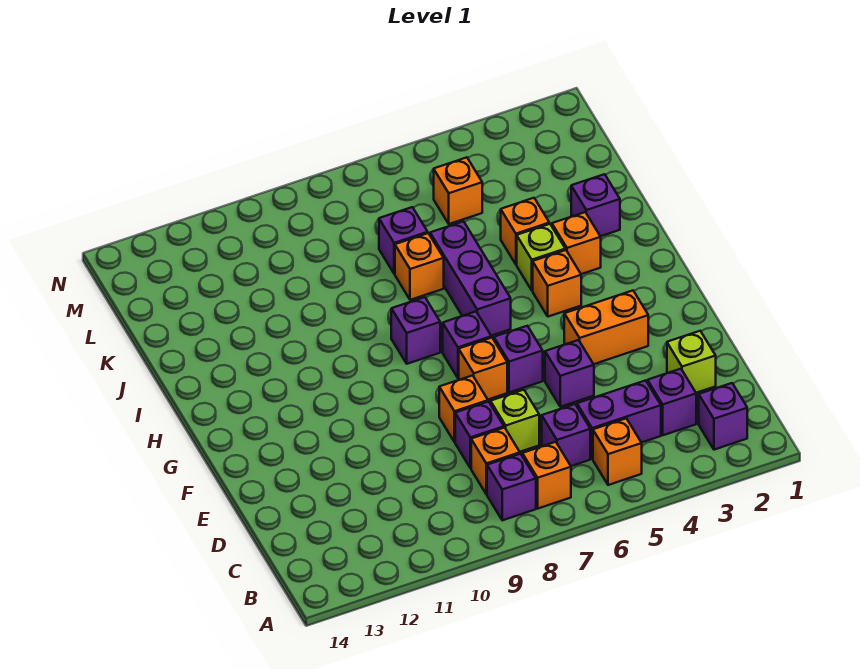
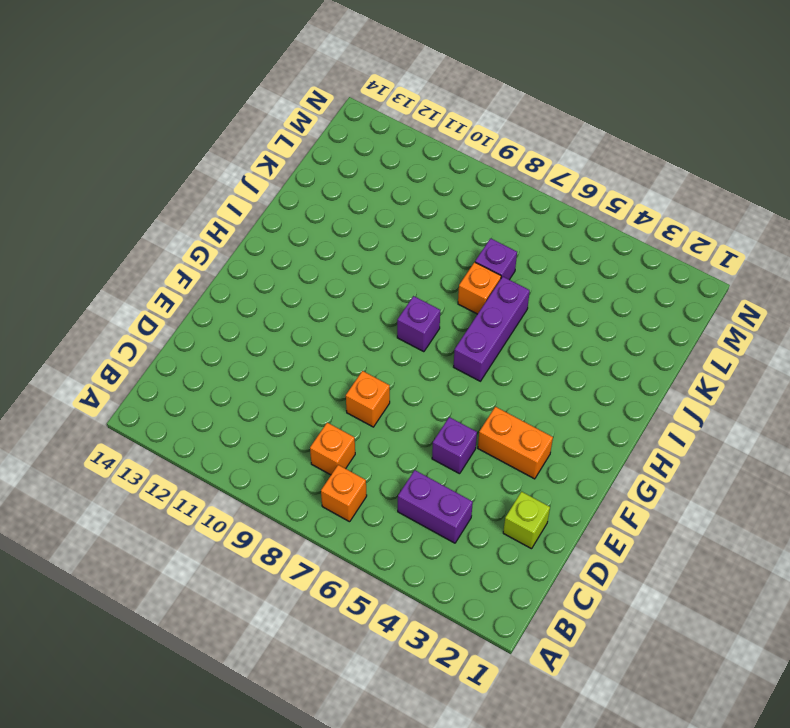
none -> purple 1x1 brick [699,383,747,450]
none -> orange 1x1 brick [593,418,642,485]
none -> purple 1x1 brick [487,454,536,520]

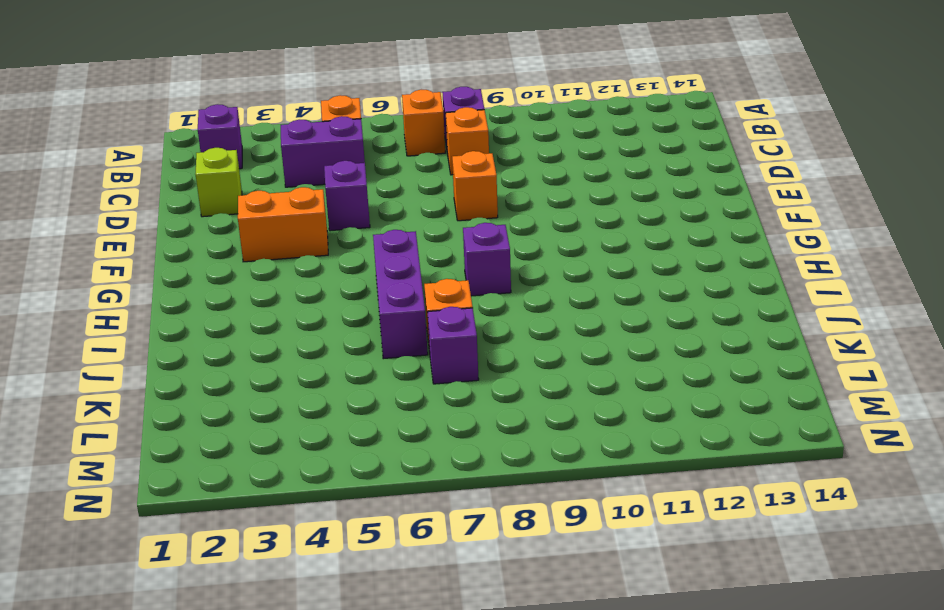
none -> purple 1x1 brick [648,369,696,435]
none -> purple 1x1 brick [542,404,590,466]
none -> lime 1x1 brick [491,390,539,452]

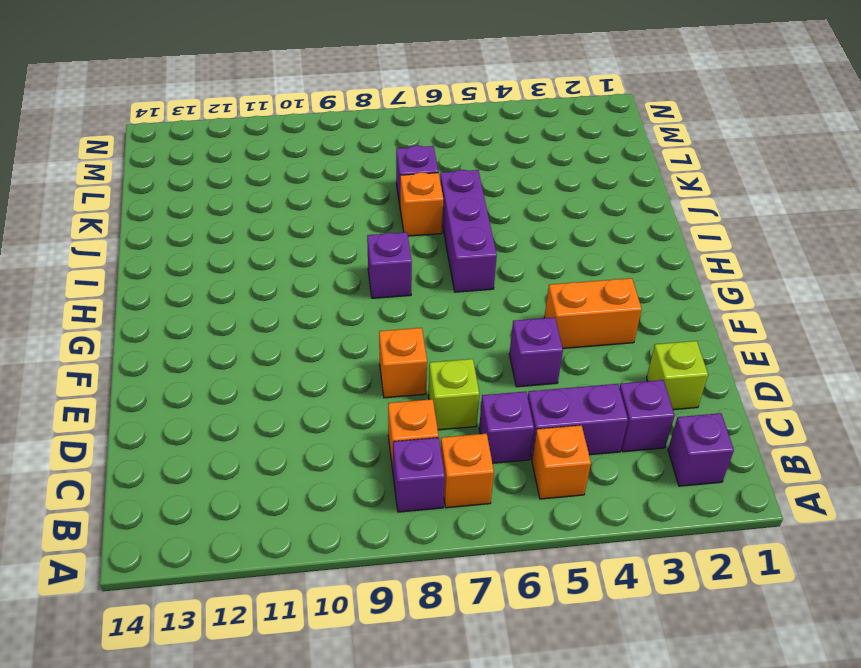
none -> purple 1x1 brick [455,401,504,468]
none -> purple 1x1 brick [494,326,543,392]
none -> orange 1x1 brick [459,338,507,400]

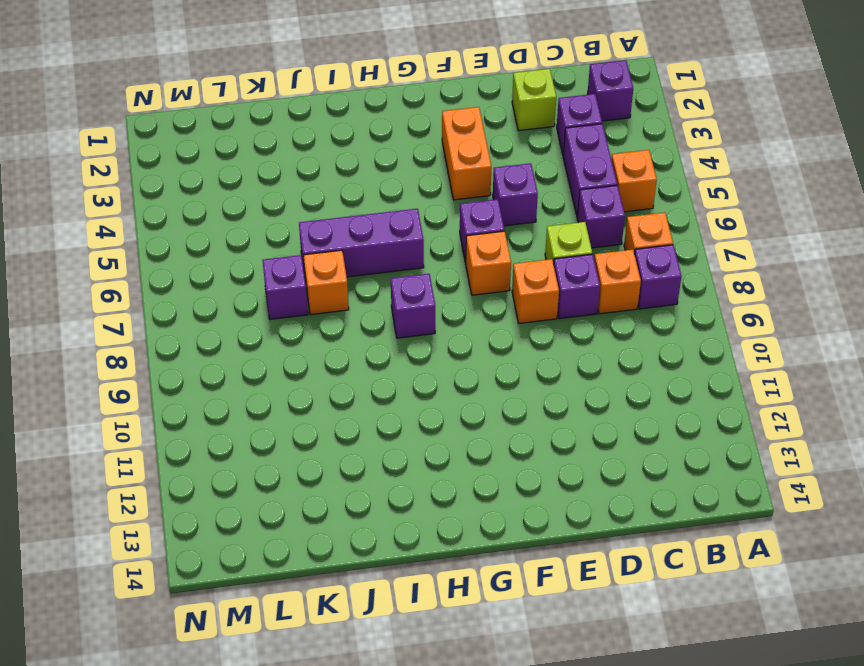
none -> purple 1x1 brick [443,312,491,378]
none -> orange 1x1 brick [533,250,581,317]
none -> orange 1x1 brick [552,212,601,274]

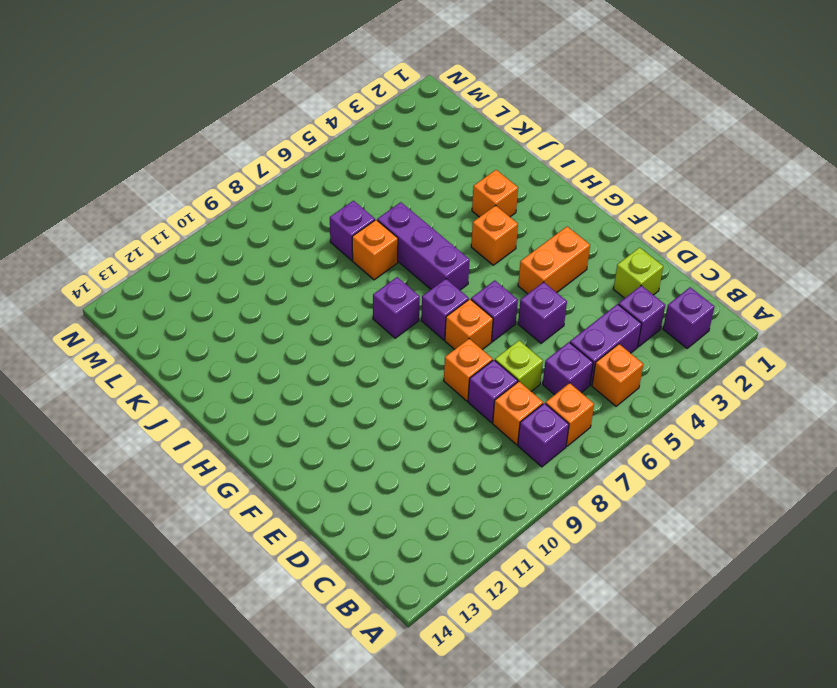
none -> lime 1x1 brick [517,224,565,291]
none -> purple 1x1 brick [571,174,620,236]
none -> orange 1x1 brick [501,198,549,264]

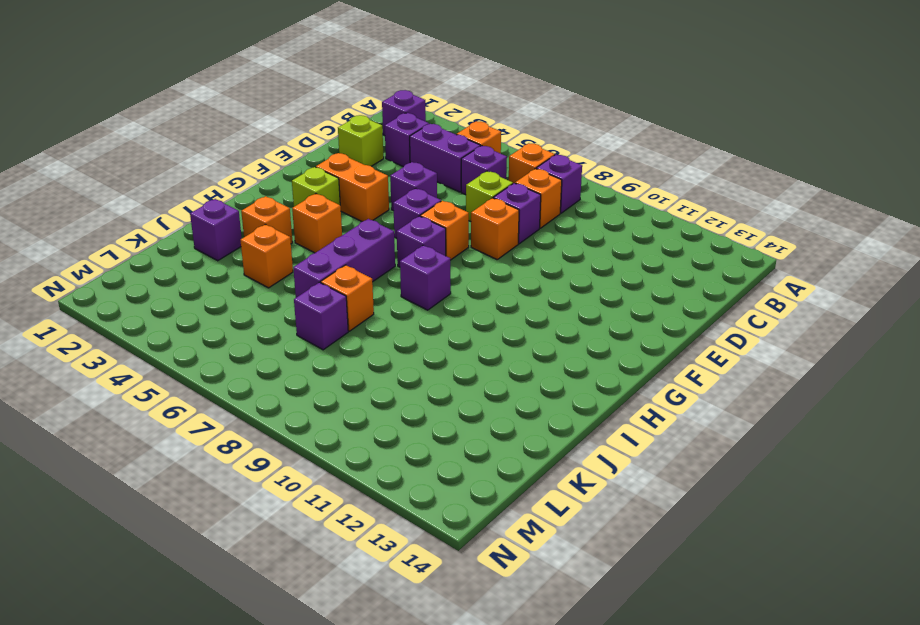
lime 1x1 brick [292,167,340,207] -> lime 1x1 brick moved to [517,224,565,291]
none -> orange 1x1 brick [434,157,482,224]

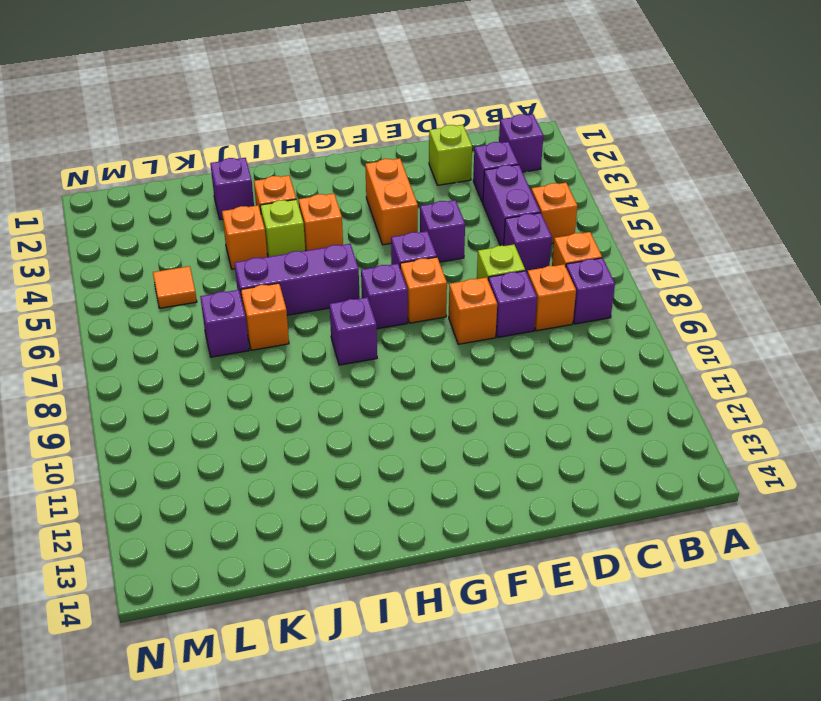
orange 1x1 tile [153,266,197,308] -> orange 1x1 brick [434,157,482,224]

